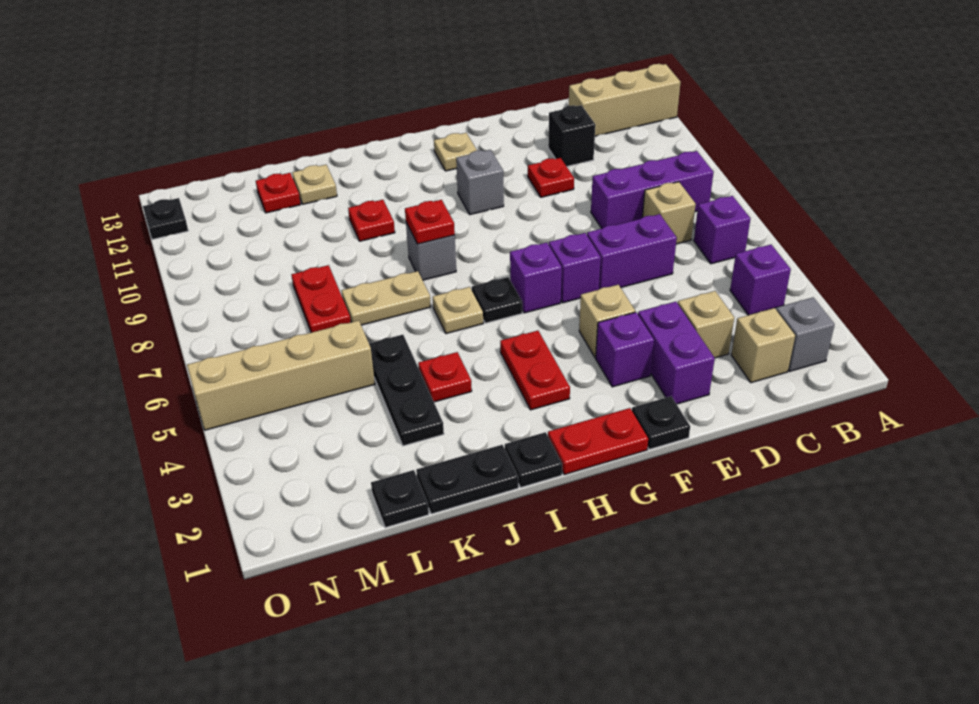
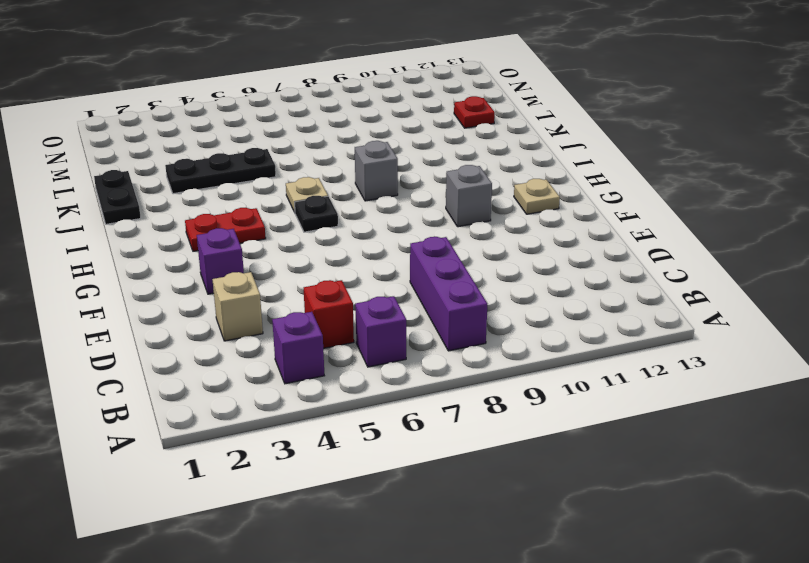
red 1x1 brick [304,280,354,348] -> none
none -> tan 1x3 brick [569,64,680,136]
none -> grey 1x1 brick [776,298,835,371]
none -> tan 1x1 brick [731,308,795,383]
none -> tan 1x1 brick [642,182,696,244]

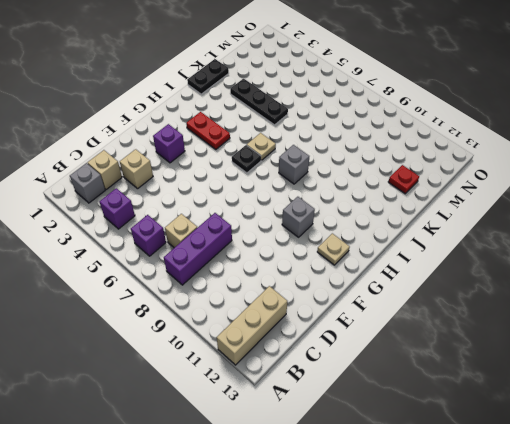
none -> purple 1x2 brick [587,214,677,289]
none -> black 1x1 brick [548,105,595,166]
none -> purple 1x2 brick [638,302,715,404]
none -> red 1x1 plate [528,158,574,197]

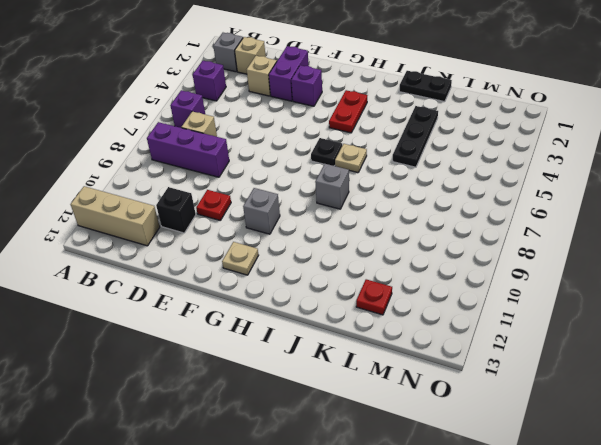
none -> purple 1x2 brick [587,214,677,289]
none -> black 1x1 plate [632,396,690,449]
none -> tan 1x1 brick [579,285,635,358]
none -> purple 1x1 brick [549,233,601,303]

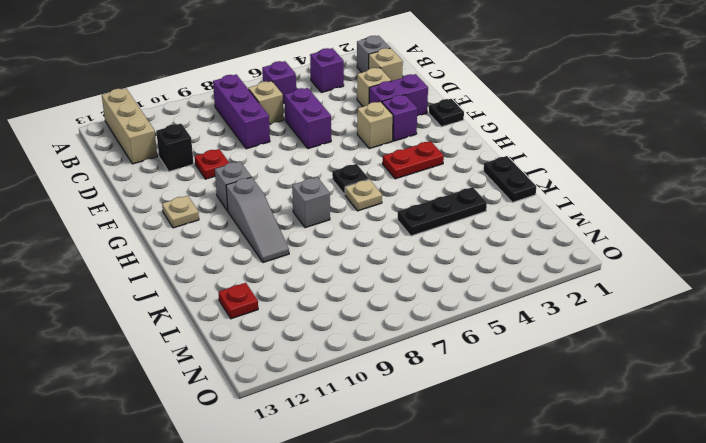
grey 1x3 slope [226,177,289,263] -> red 1x1 plate [348,200,395,241]
none -> purple 1x1 brick [549,233,601,303]
none -> red 1x2 plate [548,408,648,475]
none -> purple 1x1 brick [510,242,562,313]
none -> black 1x1 plate [505,432,562,487]

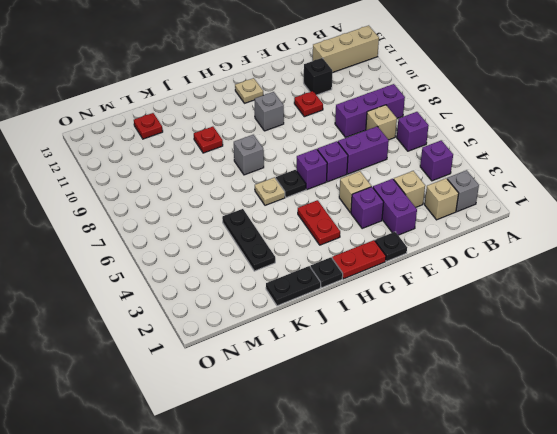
none -> red 1x1 plate [418,352,472,402]
none -> tan 1x2 plate [341,271,431,325]
none -> tan 1x1 plate [292,165,337,204]
none -> black 1x1 plate [371,470,429,528]

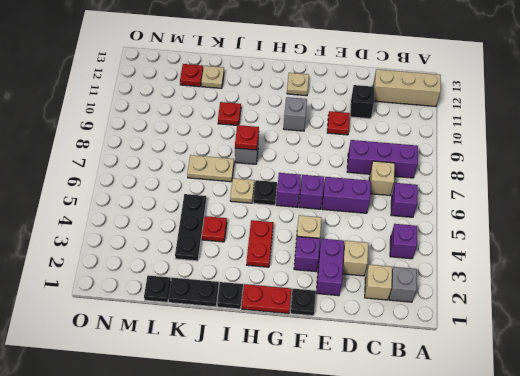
none -> tan 1x4 brick [187,320,375,430]
none -> red 1x2 plate [292,265,351,333]
none -> black 1x1 plate [143,198,188,239]

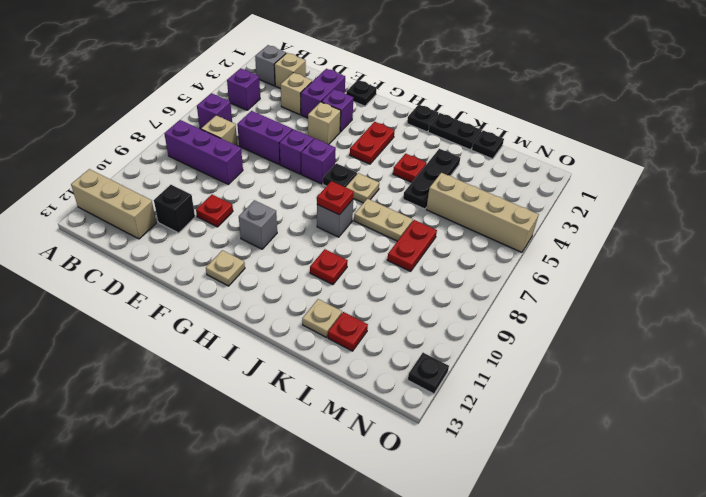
none -> red 1x2 plate [548,408,648,475]

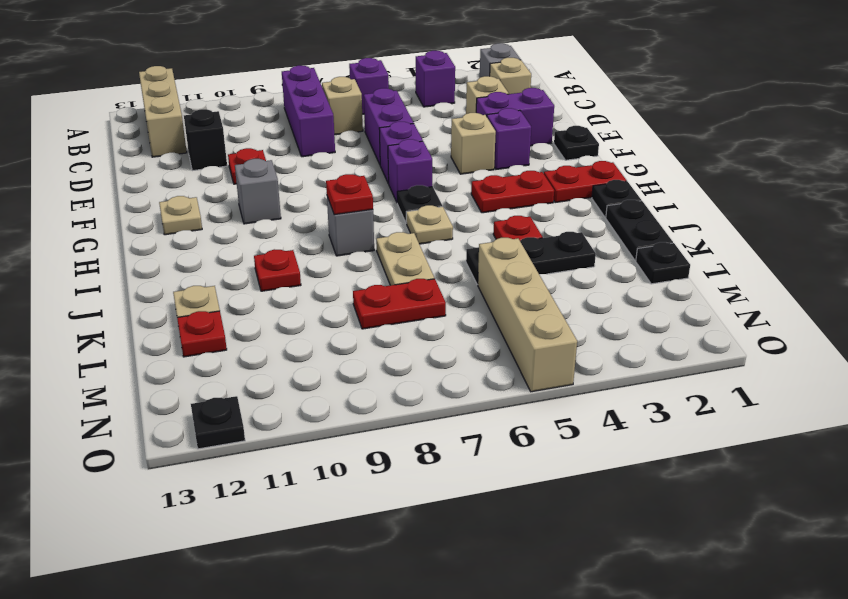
red 1x2 plate [544,161,627,203] -> red 1x2 plate turned to [548,408,648,475]

